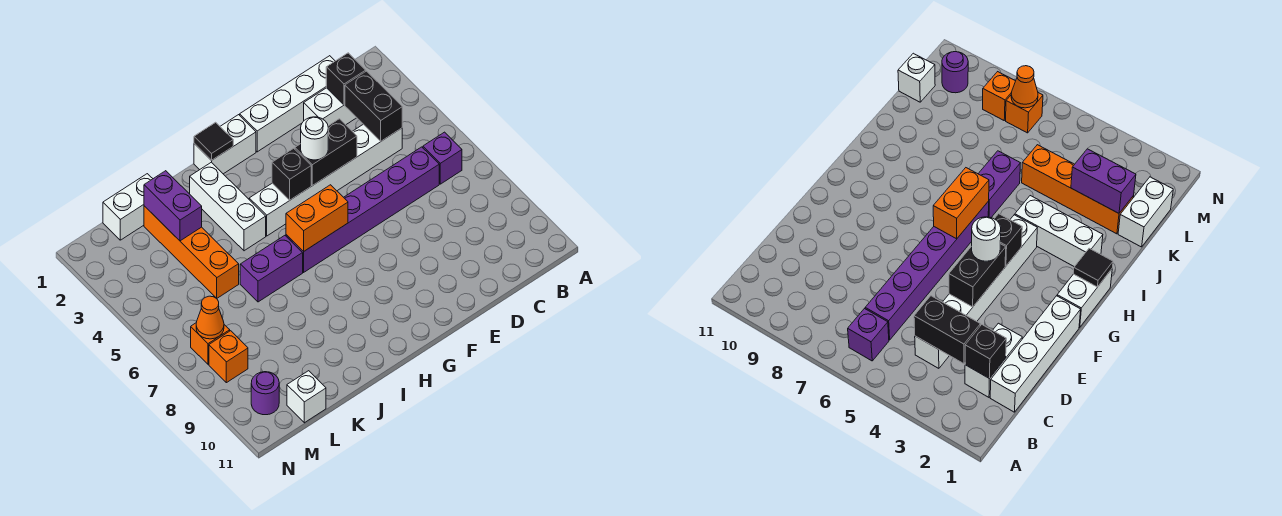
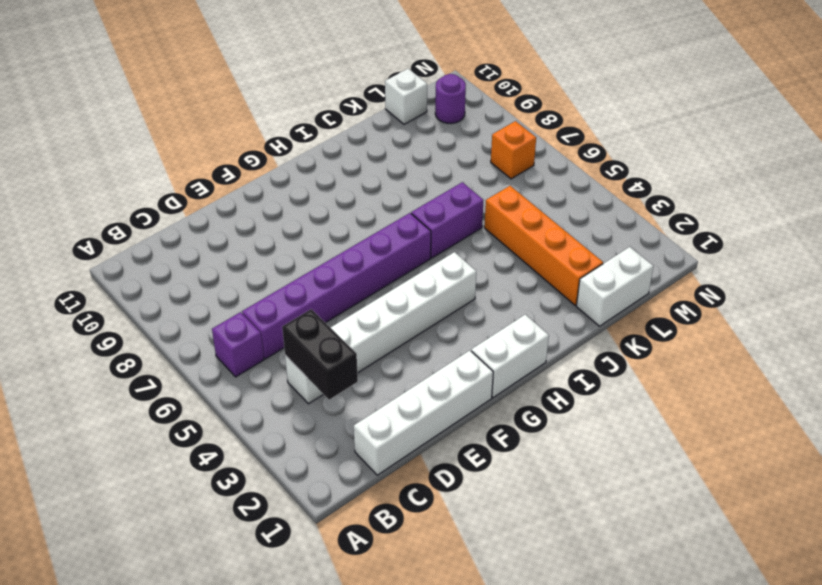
none -> white 1x2 brick [304,88,357,126]
none -> white 1x3 brick [190,162,266,251]
none -> orange 1x1 brick [209,331,248,383]

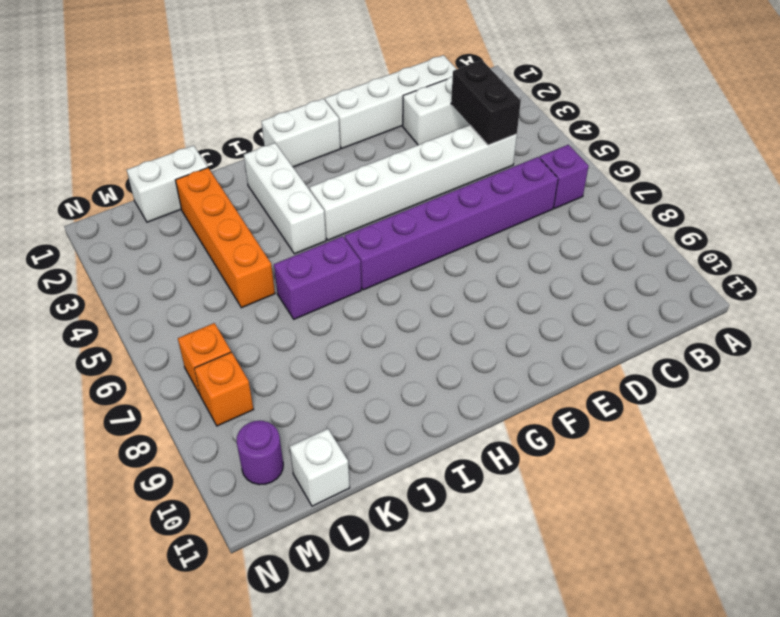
none -> black 1x1 brick [326,53,366,105]
none -> black 1x2 brick [295,119,357,185]
none -> black 1x1 brick [272,148,311,200]

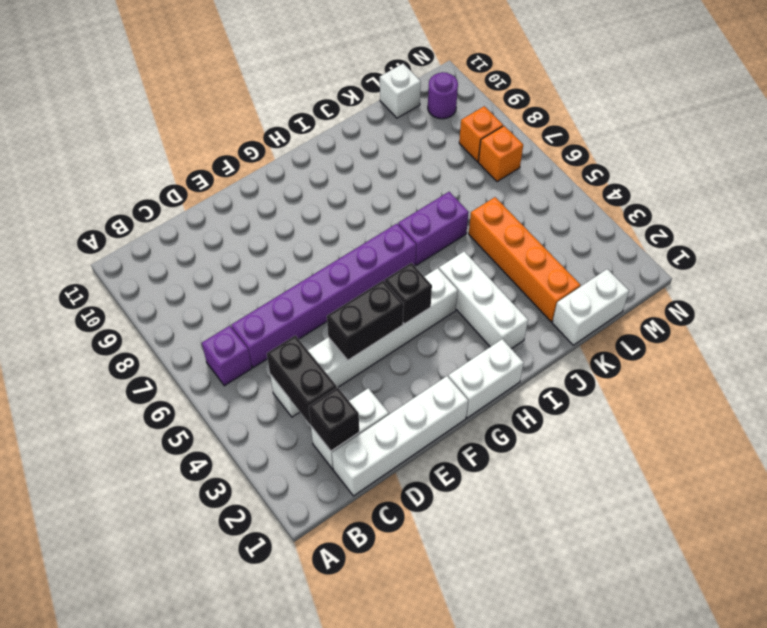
none -> orange 1x2 brick [286,185,348,252]
none -> black 1x1 tile [194,122,233,160]
none -> purple 1x2 brick [144,171,202,241]

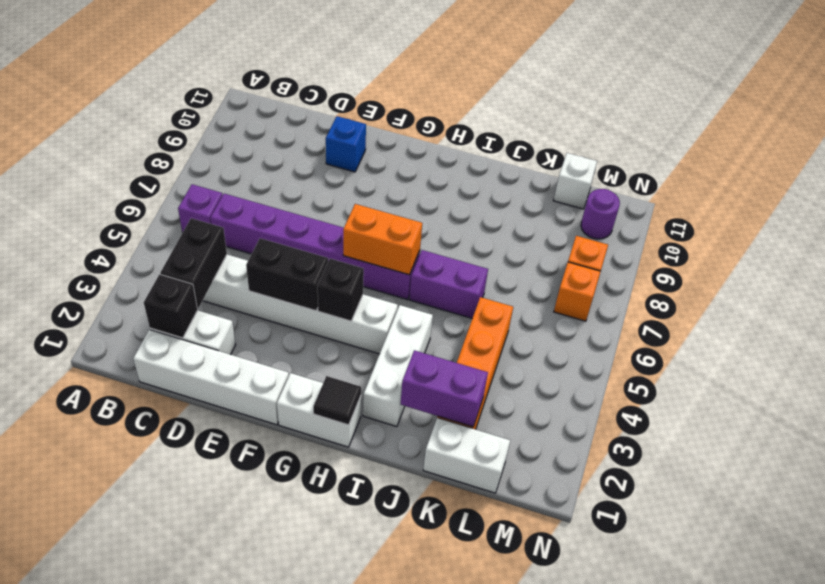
blue 1x1 brick [326,116,366,172] -> none
purple 1x2 brick [401,350,488,427] -> purple 1x2 brick turned to [144,171,202,241]
none -> orange 1x1 cone [196,296,224,339]
none -> white 1x1 round brick [301,117,328,160]

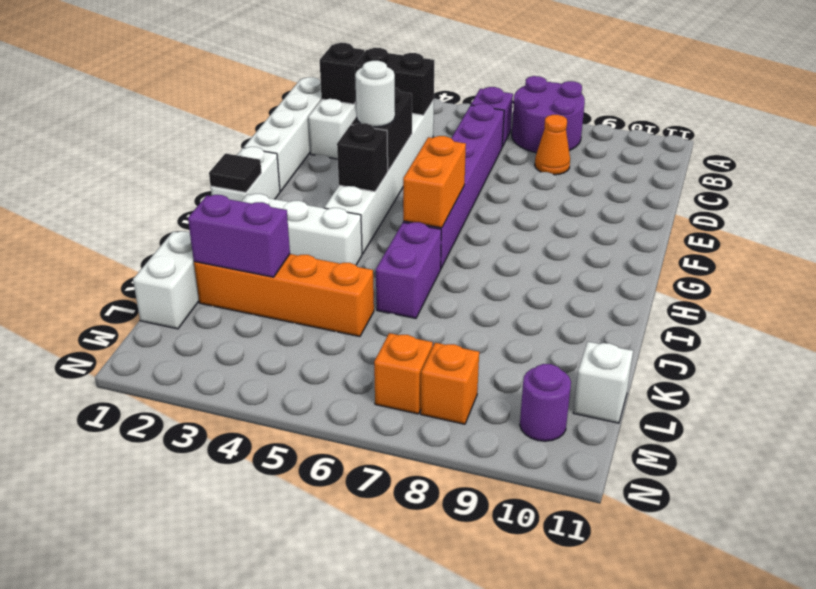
purple 2x2 round brick [512,76,585,153] -> none
orange 1x1 cone [535,115,570,175] -> orange 1x1 cone moved to [196,296,224,339]

